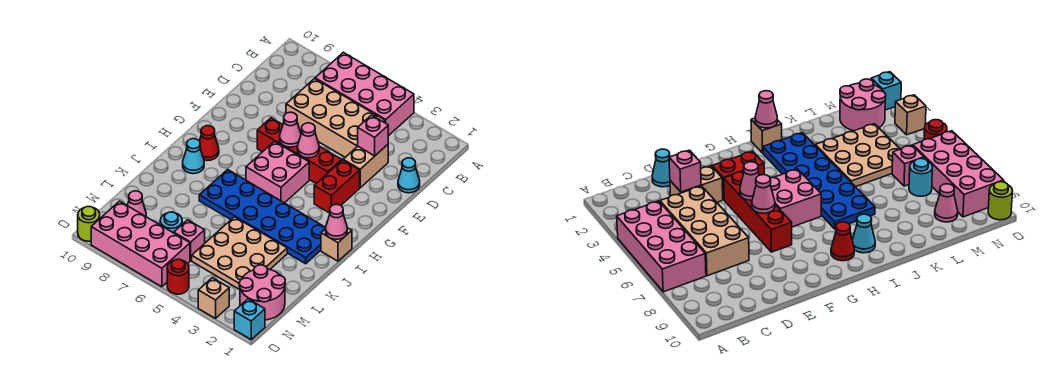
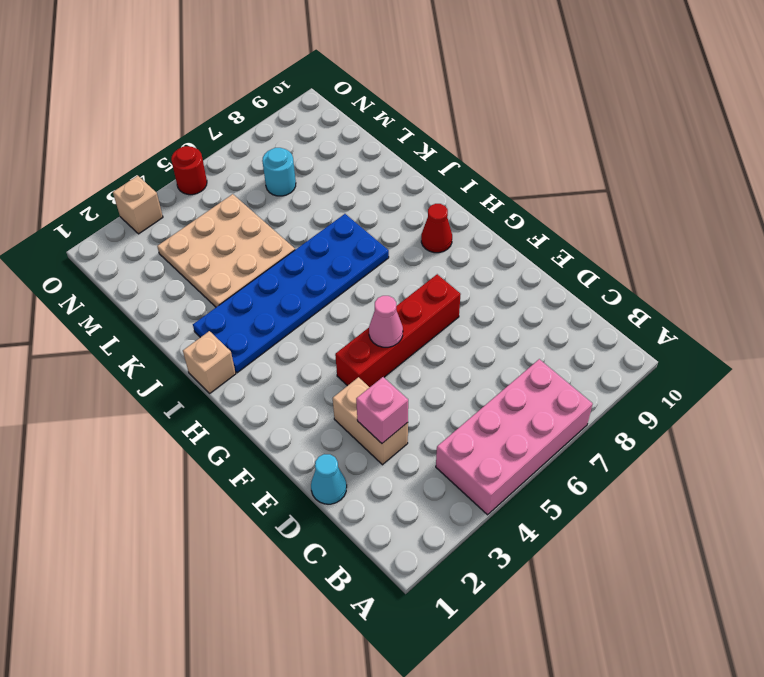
none -> tan 2x4 brick [286,79,385,157]
none -> red 1x2 brick [314,160,360,213]
none -> pink 2x2 brick [246,142,309,203]

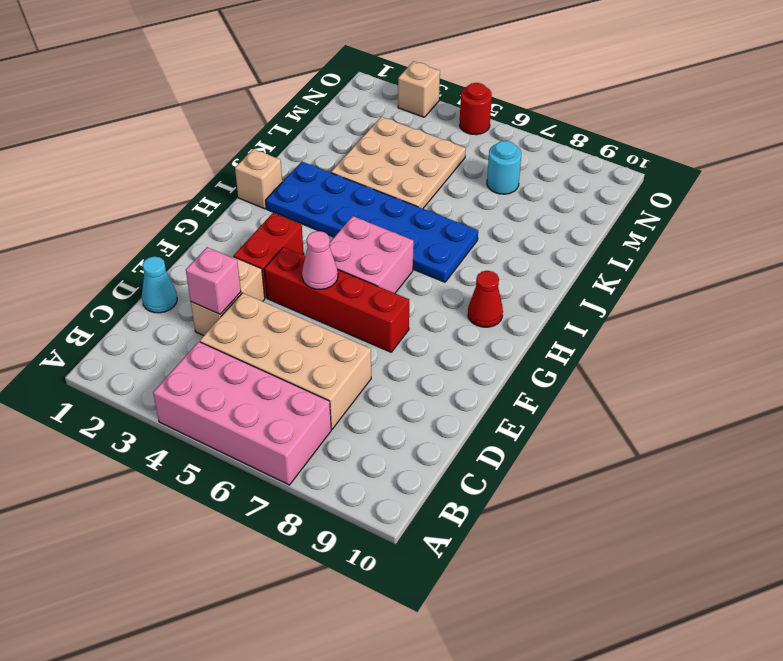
none -> cyan 1x1 cone [183,139,204,174]
none -> pink 2x2 round brick [239,265,285,320]
none -> pink 1x1 brick [174,220,205,261]

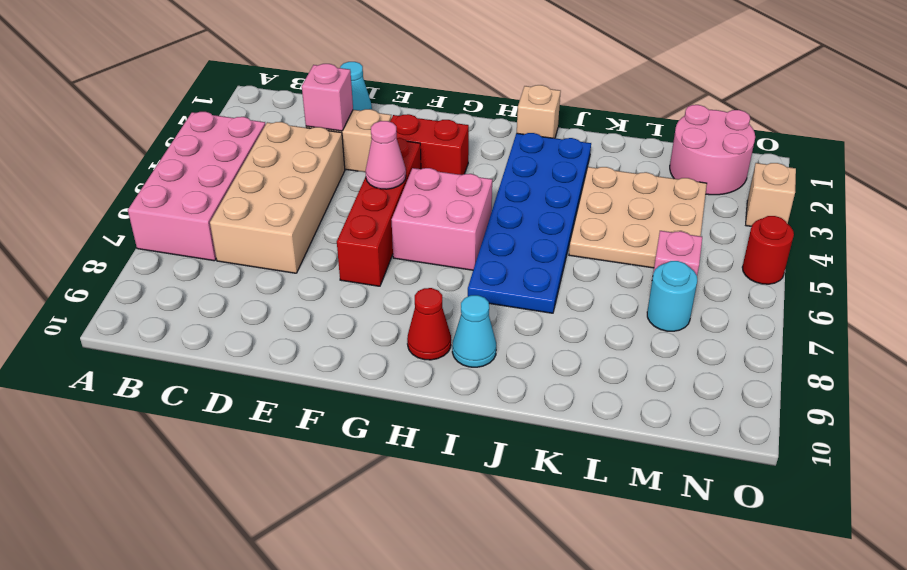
none -> pink 1x1 cone [127,191,146,216]
none -> pink 2x4 brick [91,201,190,287]
none -> cyan 1x1 brick [234,299,265,339]

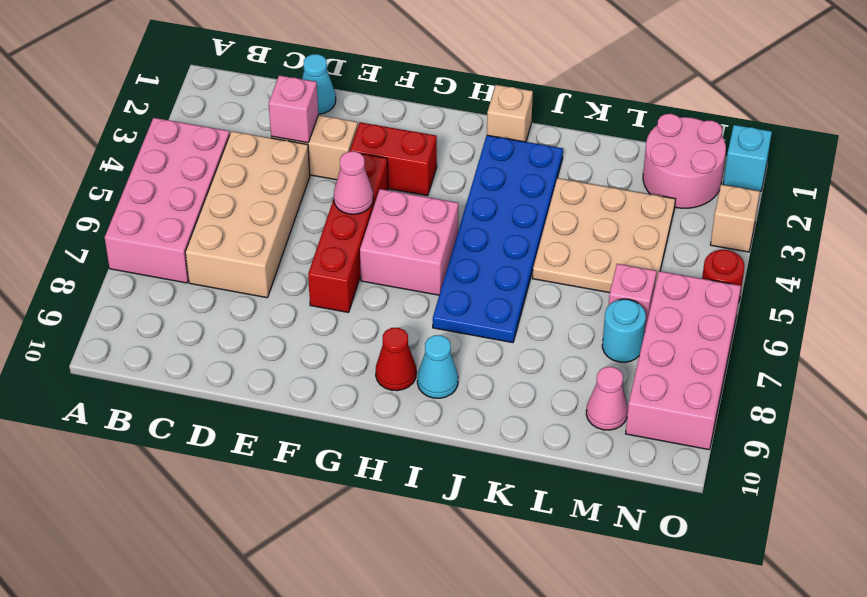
none -> lime 1x1 round brick [78,206,100,241]
none -> pink 1x1 cone [280,112,301,147]
none -> pink 1x1 cone [326,204,347,239]

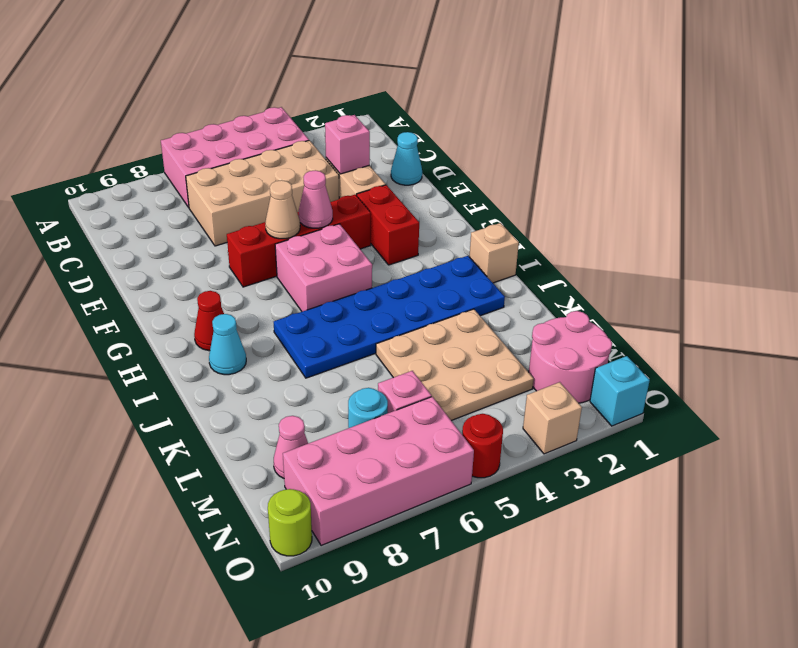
tan 1x1 cone [265,180,300,239] -> pink 1x1 cone [280,112,301,147]
none -> pink 1x1 cone [326,204,347,239]

